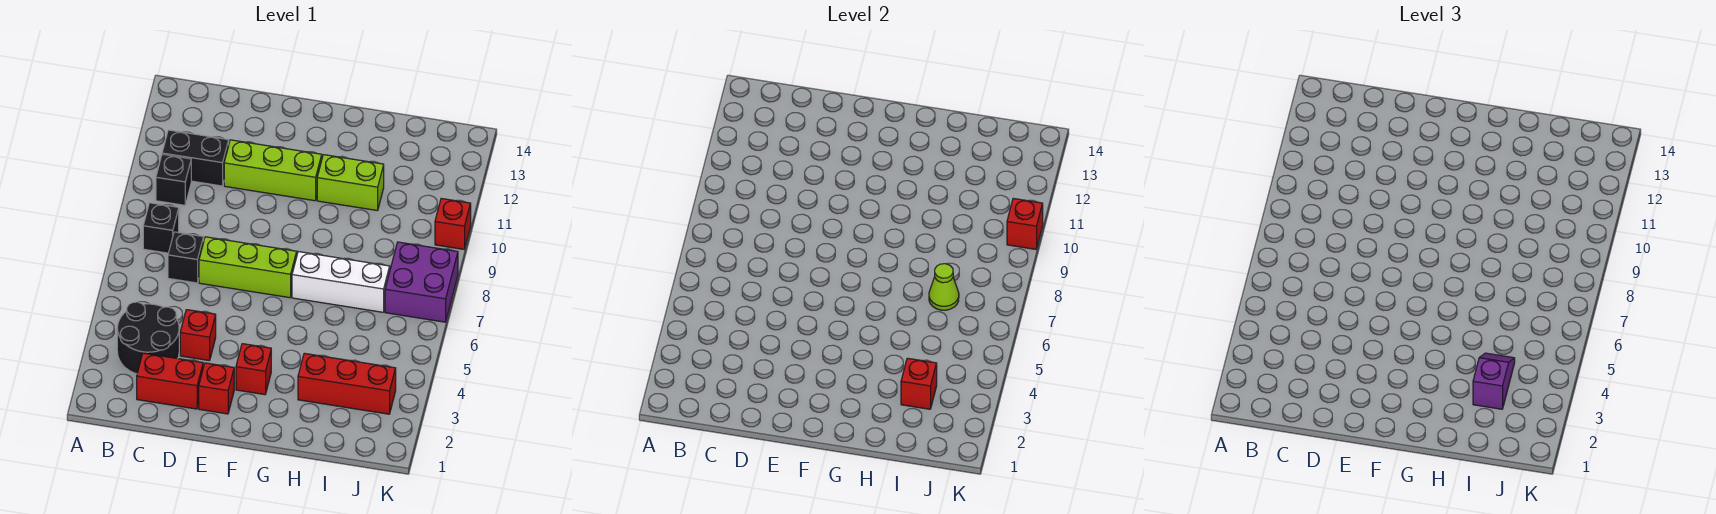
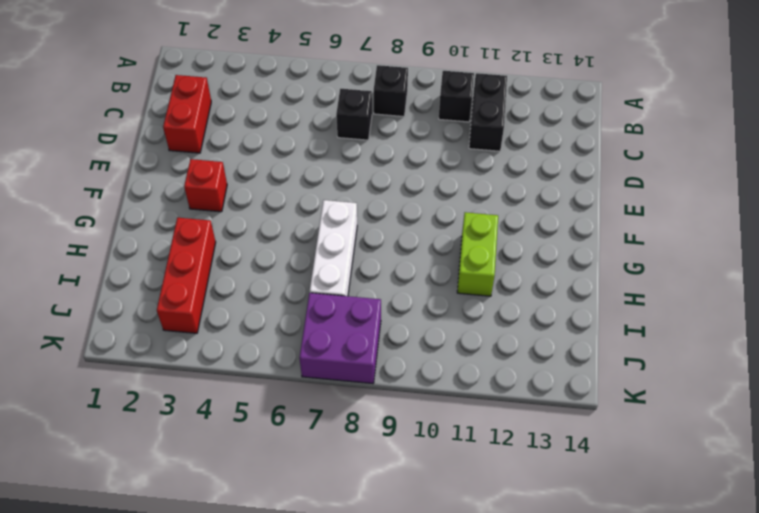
none -> black 2x2 round brick [117,302,179,374]
none -> red 1x1 brick [180,310,216,361]
none -> lime 1x3 brick [199,237,297,298]

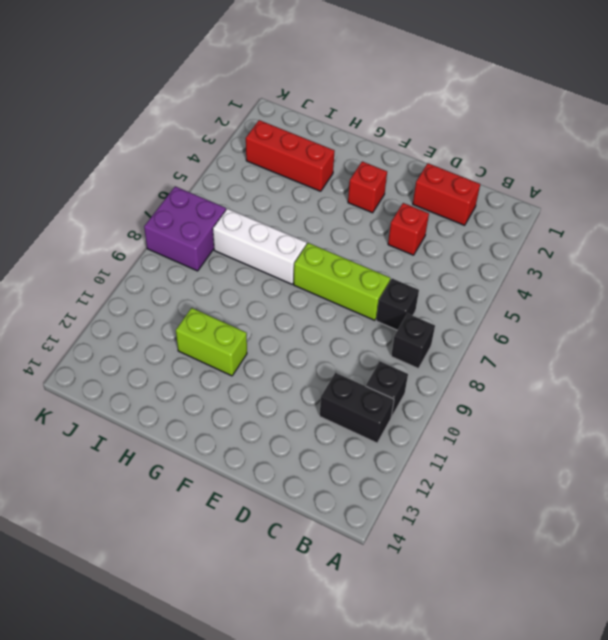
none -> black 2x2 round brick [117,302,179,374]
none -> lime 1x3 brick [224,140,322,201]
none -> red 1x1 brick [199,363,234,414]

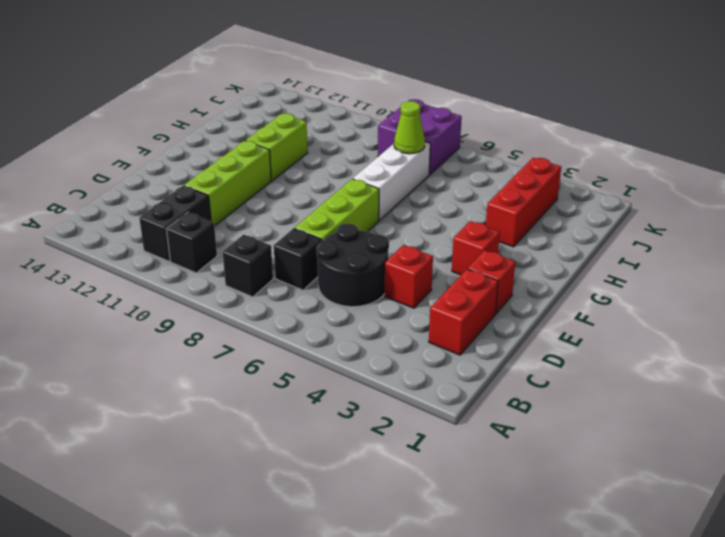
black 2x2 round brick [316,223,389,307] -> black 2x2 round brick moved to [117,302,179,374]
none -> red 1x1 brick [435,198,471,249]
none -> red 1x1 brick [901,358,937,409]
none -> red 1x1 brick [1007,198,1043,249]

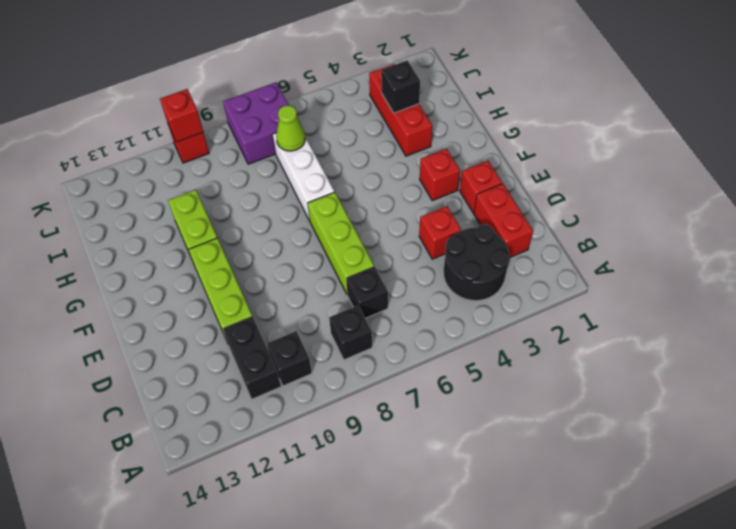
black 1x1 brick [381,60,420,113] -> red 1x1 brick [901,358,937,409]
none -> purple 1x2 slope [1473,353,1515,409]

